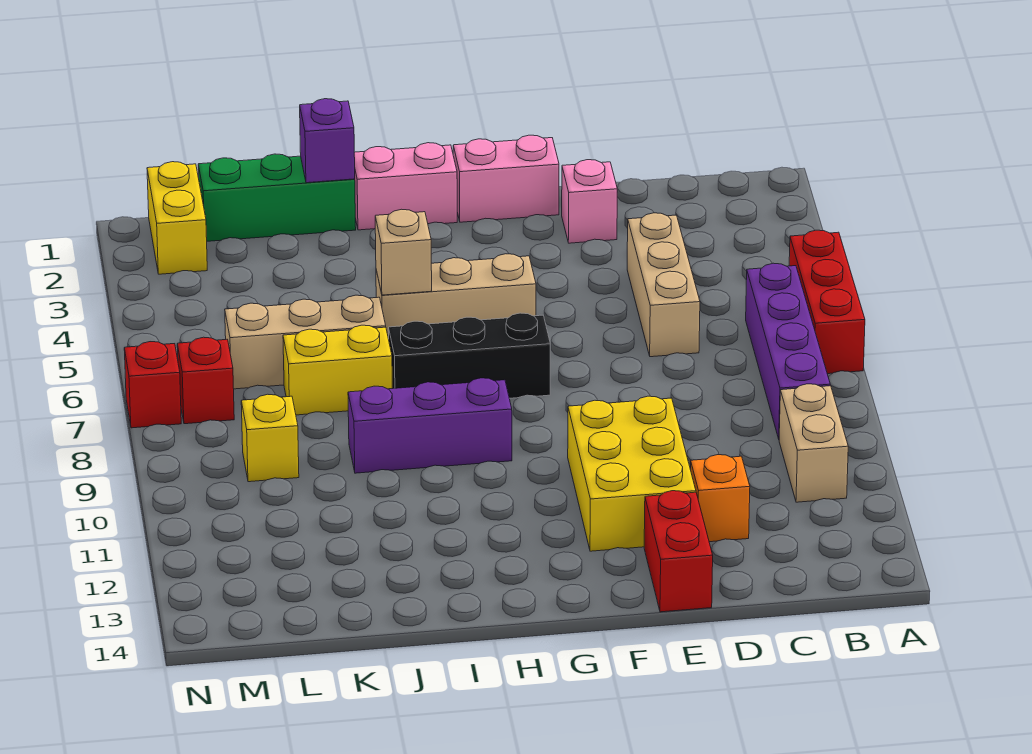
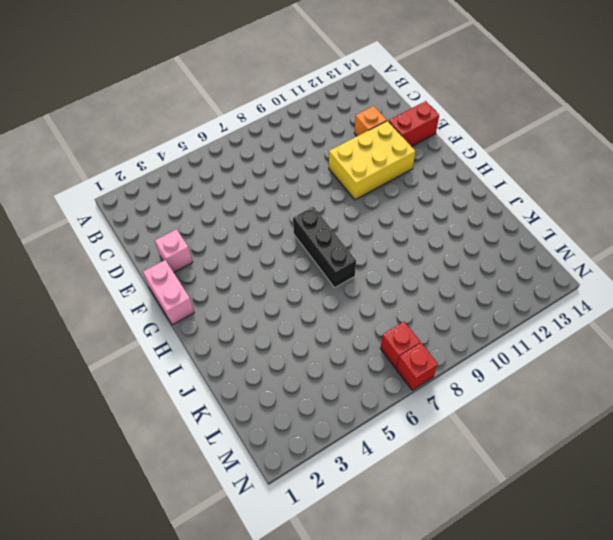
none -> red 1x3 brick [789,230,865,374]
none -> purple 1x4 brick [746,263,830,439]
none -> tan 1x2 brick [779,384,848,502]

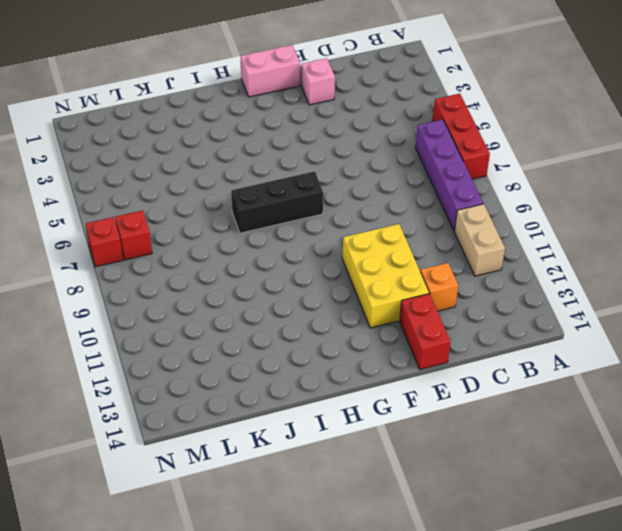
none -> tan 1x3 brick [627,213,700,357]
none -> tan 1x3 brick [376,254,536,339]
none -> pink 1x2 brick [354,143,457,230]

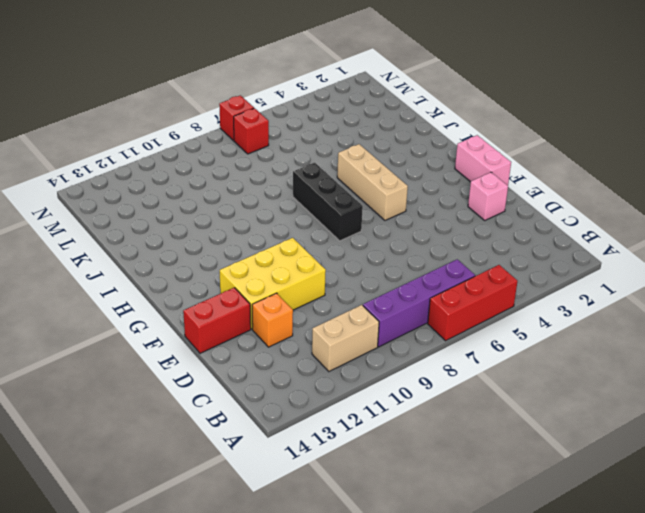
none -> tan 1x3 brick [627,213,700,357]
none -> pink 1x2 brick [354,143,457,230]
none -> purple 1x3 brick [348,378,512,473]

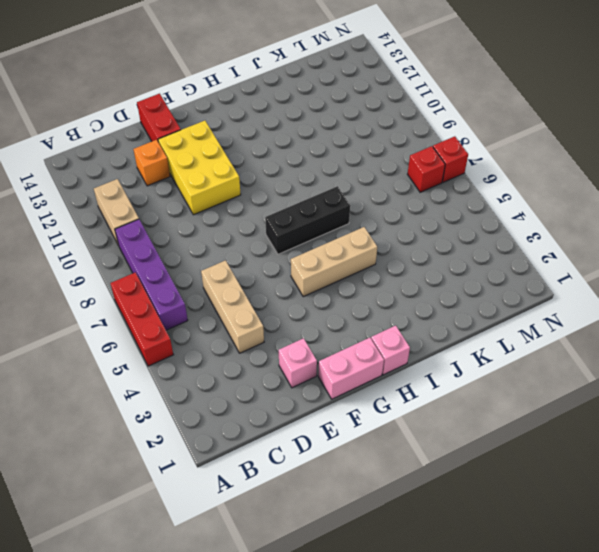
pink 1x1 brick [371,326,410,375] -> pink 1x2 brick [354,143,457,230]
none -> purple 1x3 brick [348,378,512,473]
none -> green 1x3 brick [198,154,356,241]
none -> tan 1x3 brick [225,295,386,389]

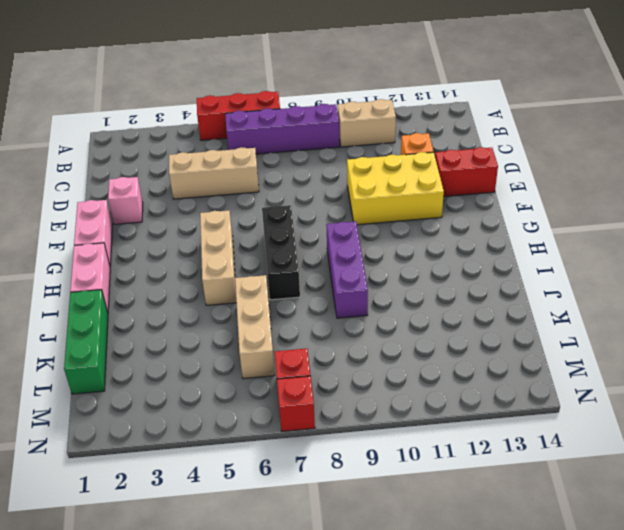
none -> yellow 1x2 brick [283,325,392,415]
none -> yellow 1x1 brick [241,394,299,482]
none -> yellow 1x2 brick [147,162,207,274]

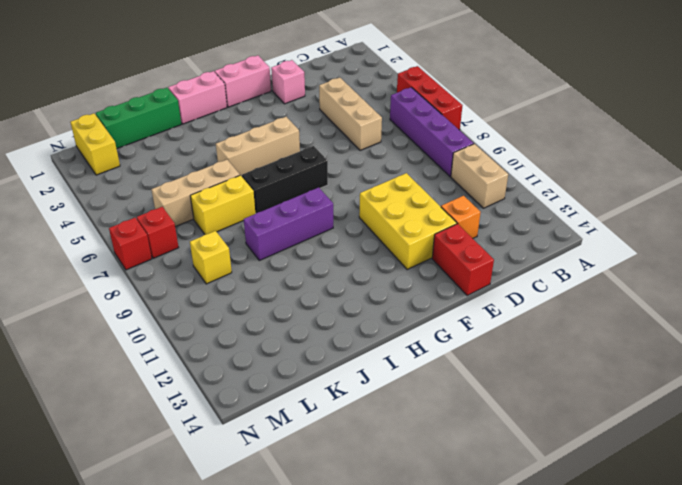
none -> tan 1x1 brick [375,209,432,295]
none -> purple 1x1 brick [300,99,355,183]

